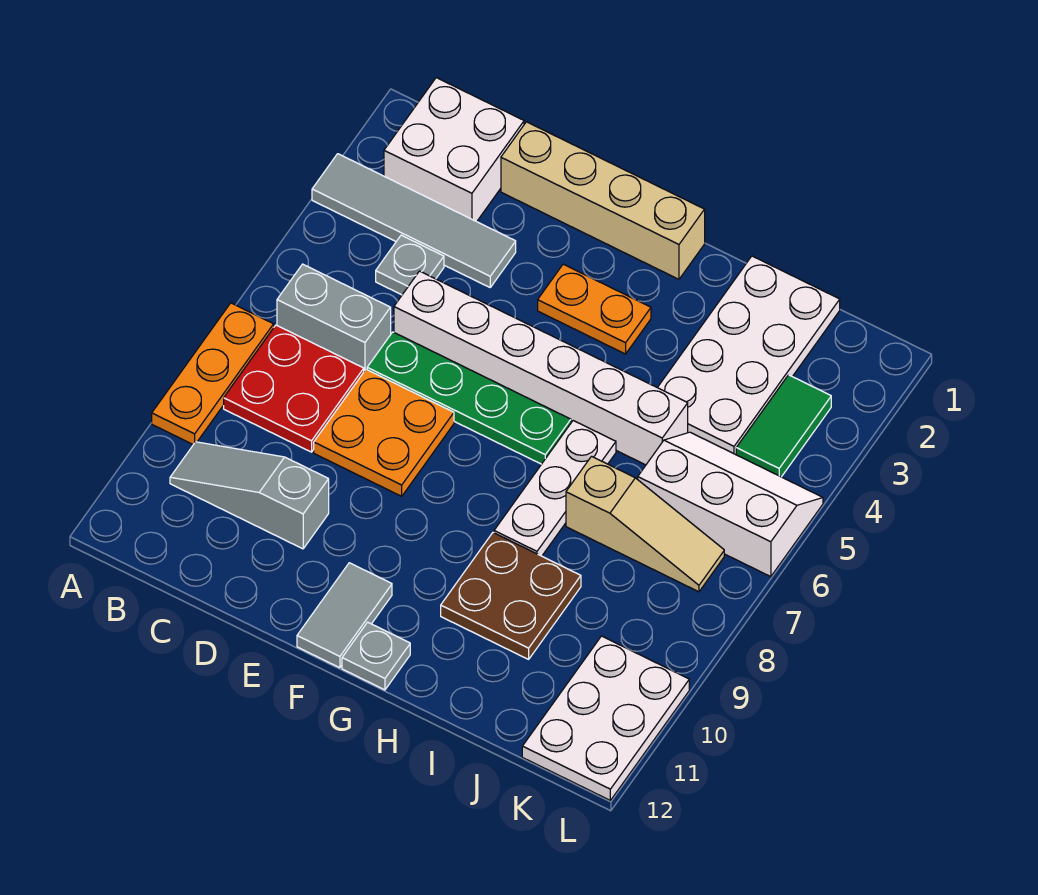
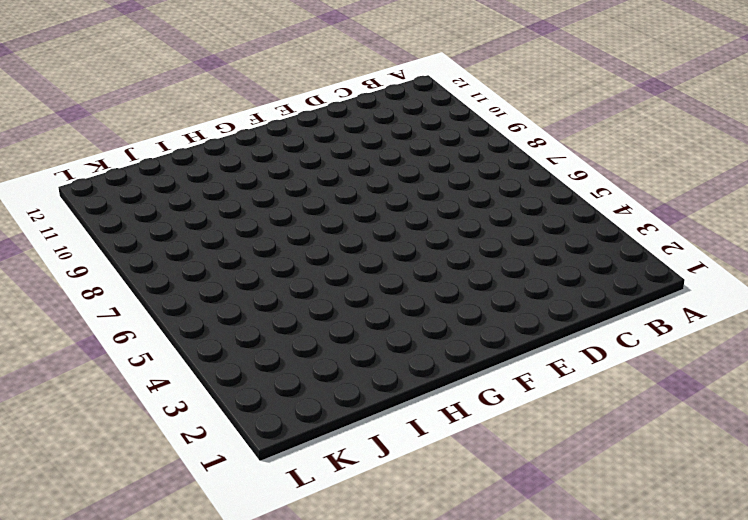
none -> grey 1x4 tile [312,154,516,287]
none -> orange 1x3 plate [152,303,274,445]
none -> white 2x2 brick [384,78,524,222]

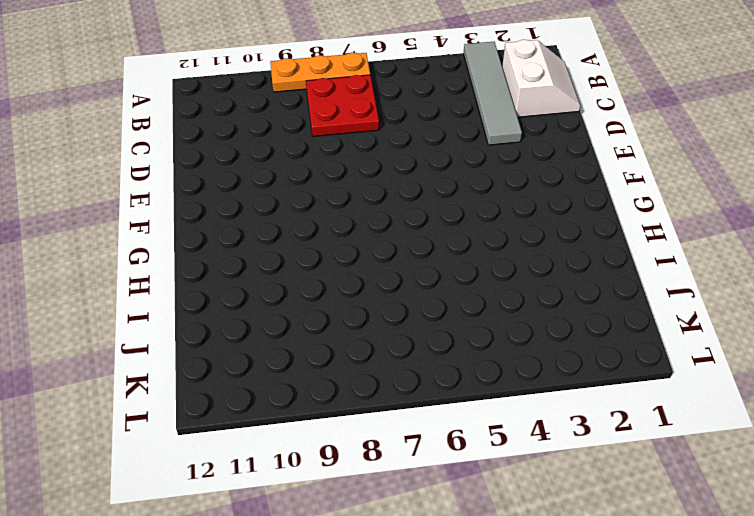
white 2x2 slope [502,40,580,117] -> white 2x2 brick [384,78,524,222]
none -> grey 1x2 brick [277,264,391,371]
none -> grey 1x3 slope [170,442,329,549]
none -> grey 1x1 plate [376,235,444,295]

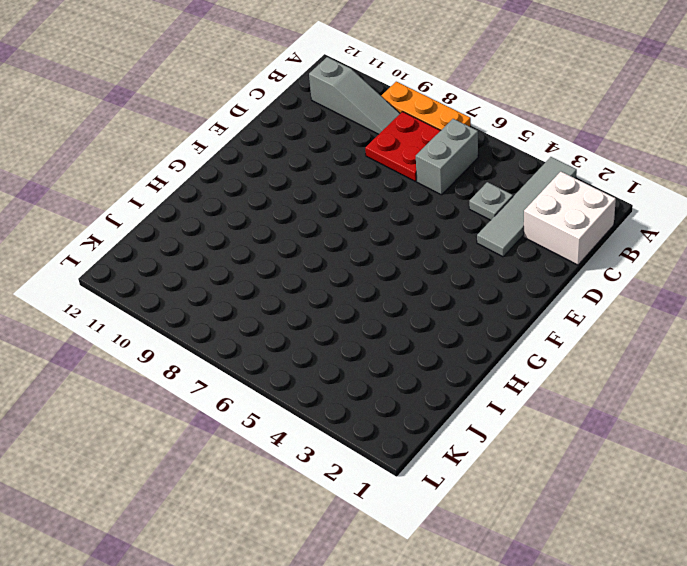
grey 1x3 slope [309,57,400,134] -> grey 1x3 slope turned to [170,442,329,549]
none -> tan 1x4 brick [501,122,705,279]
none -> white 1x6 brick [394,271,688,465]
none -> green 1x4 plate [367,332,571,464]

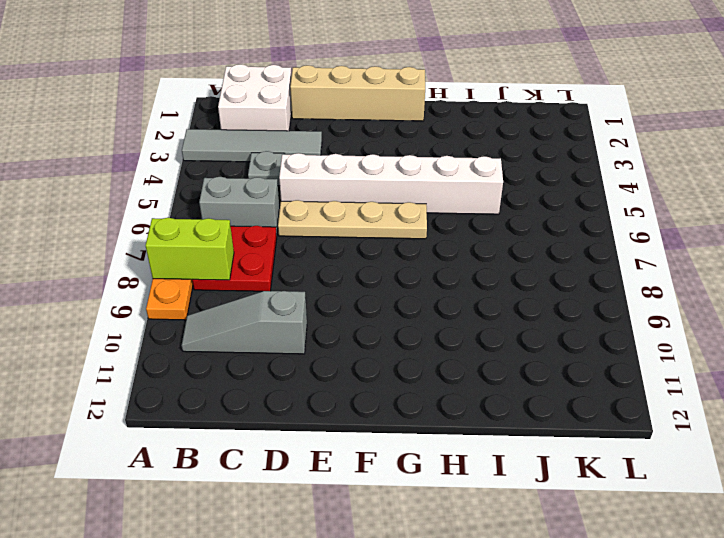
lime 1x2 brick [145,218,234,280] -> none
tan 1x4 plate [278,200,427,239] -> green 1x4 plate [367,332,571,464]
none -> orange 2x2 plate [314,369,454,496]
none -> orange 1x2 plate [538,264,651,354]
none -> grey 1x2 tile [297,563,392,668]

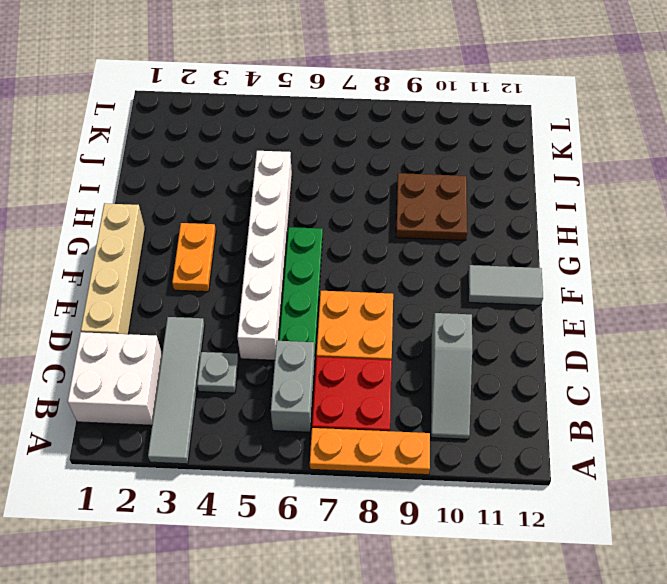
none -> grey 1x1 plate [342,622,410,690]
none -> white 1x3 plate [494,421,616,556]
none -> white 2x4 plate [657,256,840,455]

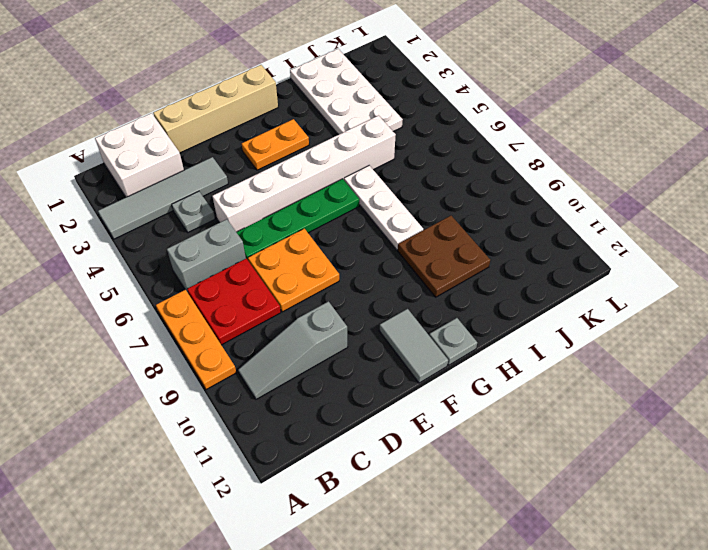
none -> tan 1x3 slope [566,456,724,592]
none -> white 2x3 slope [638,432,823,577]
none -> green 1x2 tile [736,375,831,477]

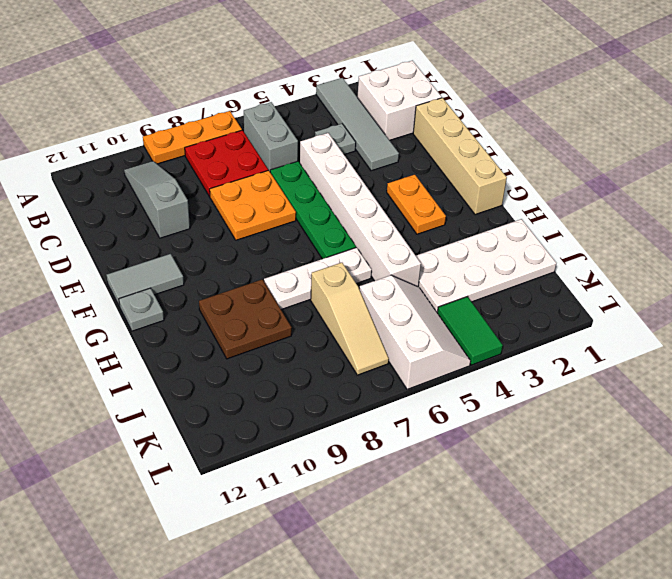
green 1x2 tile [437,297,503,365] -> green 1x2 tile turned to [736,375,831,477]
none -> white 2x3 plate [522,636,689,800]

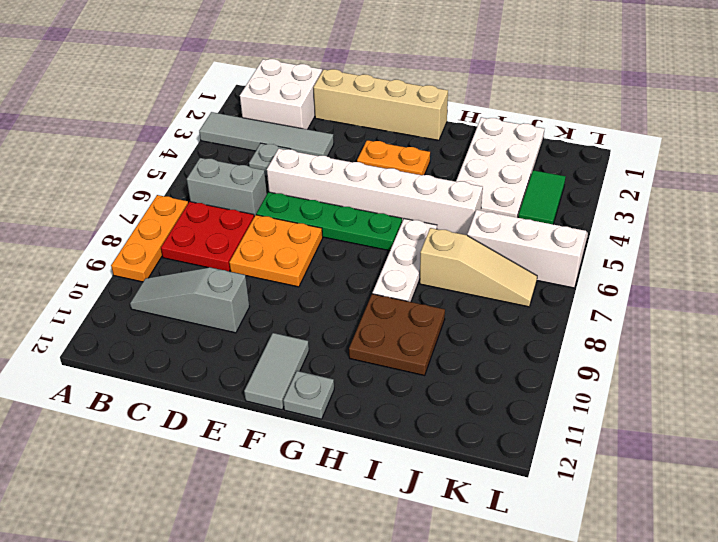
none -> white 2x3 plate [522,636,689,800]

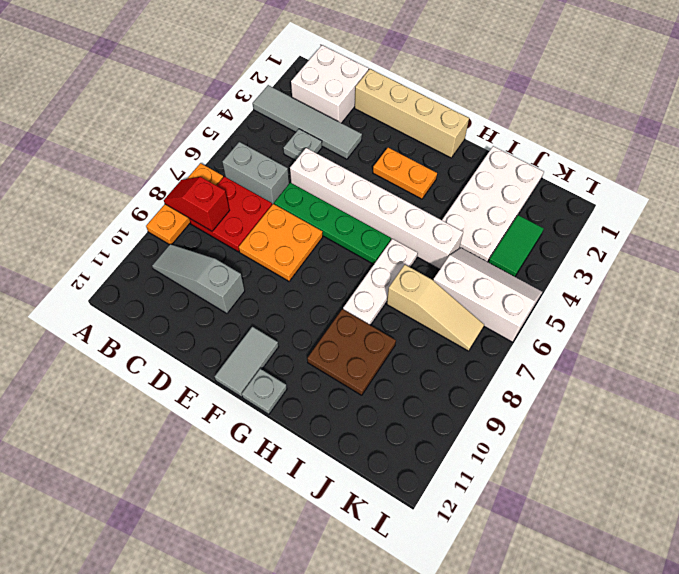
red 1x2 slope [164,177,230,231] -> none
none -> white 2x3 plate [522,636,689,800]

